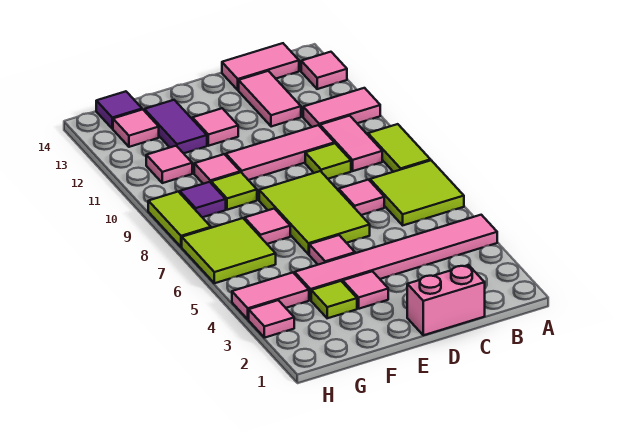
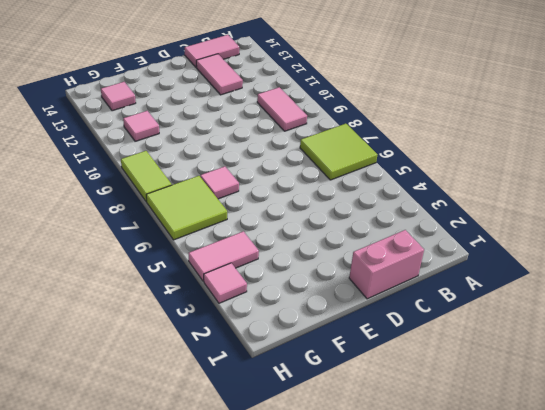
none -> pink 1x6 tile [295,215,497,300]
none -> lime 1x2 tile [368,124,431,172]
none -> pink 1x2 tile [303,88,380,127]

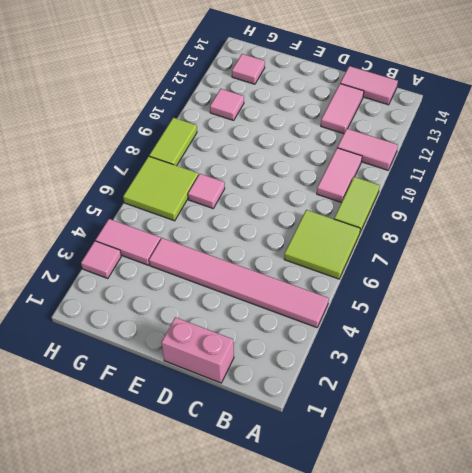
none -> pink 1x1 tile [301,52,347,89]
none -> pink 1x1 tile [339,180,384,215]
none -> lime 1x1 tile [305,143,351,179]

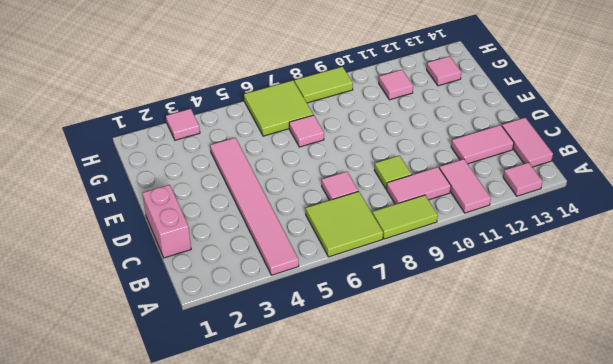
none -> pink 1x3 tile [226,125,334,180]
none -> lime 2x3 tile [259,171,370,254]
none -> pink 1x1 tile [343,271,388,309]

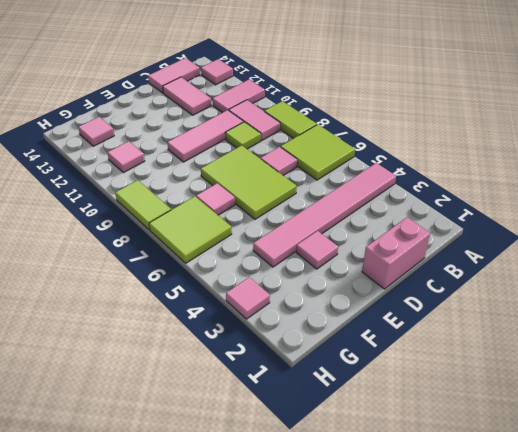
none -> pink 1x1 tile [309,235,355,265]
none -> pink 1x1 tile [192,108,238,146]
none -> lime 1x1 tile [311,281,357,318]

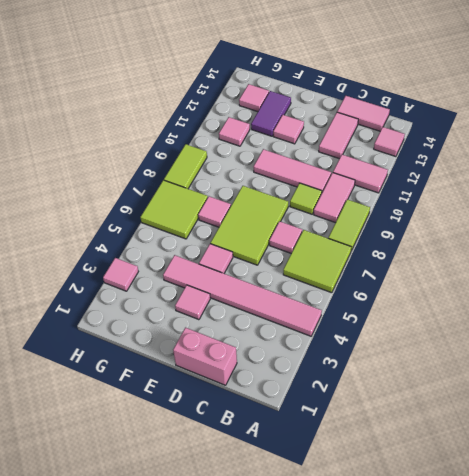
none -> lime 1x1 tile [311,281,357,318]
none -> lime 1x1 tile [211,172,257,210]
none -> pink 1x1 tile [194,154,240,184]

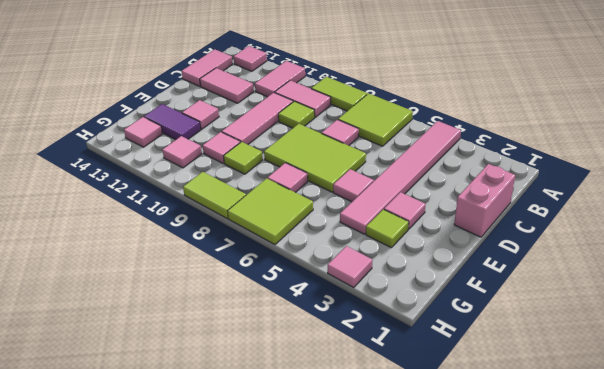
none -> pink 1x2 tile [232,273,309,319]
none -> purple 1x1 tile [180,182,226,217]
none -> purple 1x1 tile [96,91,142,129]

